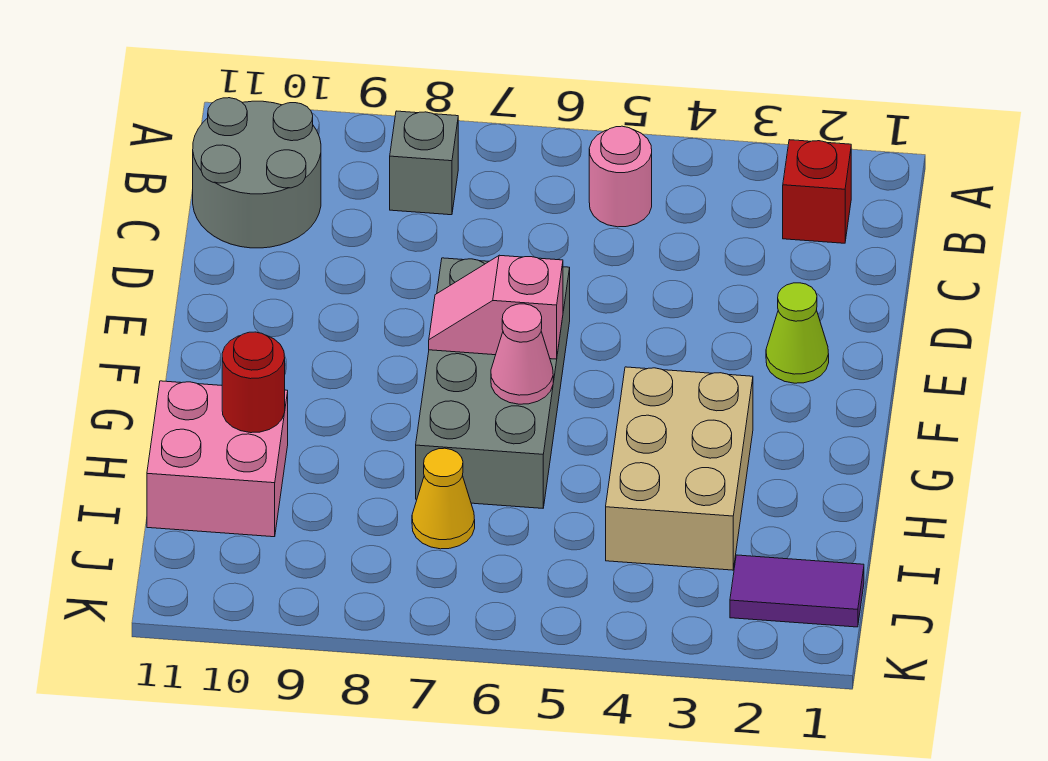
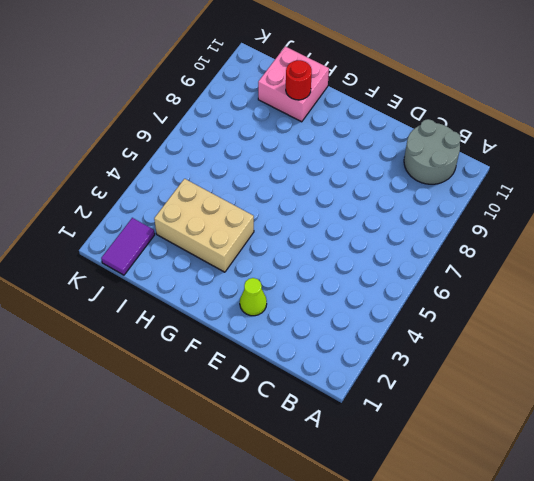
none -> red 1x1 brick [783,140,851,243]
none -> pink 1x1 round brick [589,126,652,227]
none -> grey 1x1 brick [390,111,458,215]

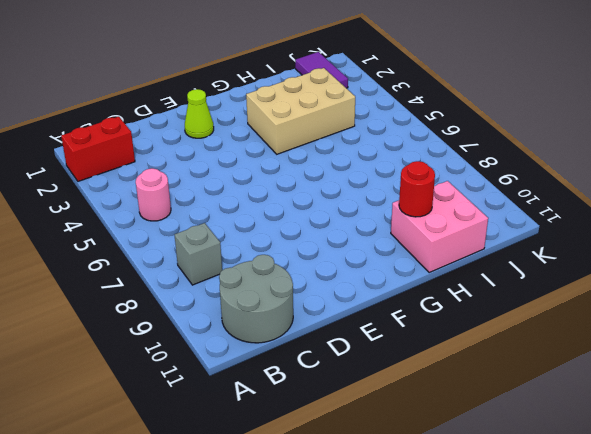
red 1x2 brick [61,117,135,181] -> red 1x1 brick [783,140,851,243]
none -> grey 2x4 brick [416,258,570,508]
none -> yellow 1x1 cone [412,448,475,549]
none -> pink 1x2 slope [429,255,563,359]

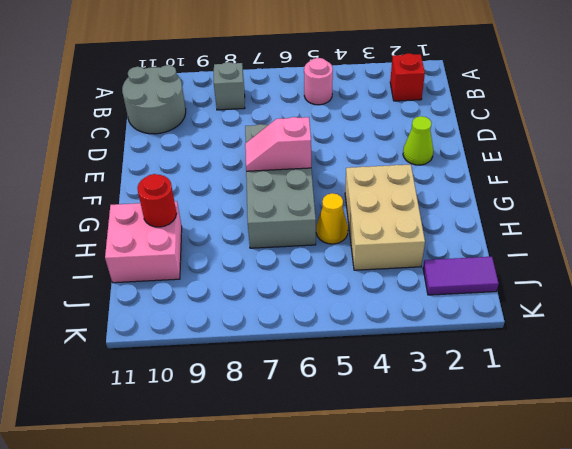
yellow 1x1 cone [316,193,348,244] -> yellow 1x1 cone moved to [412,448,475,549]
none -> pink 1x1 cone [491,304,553,404]

